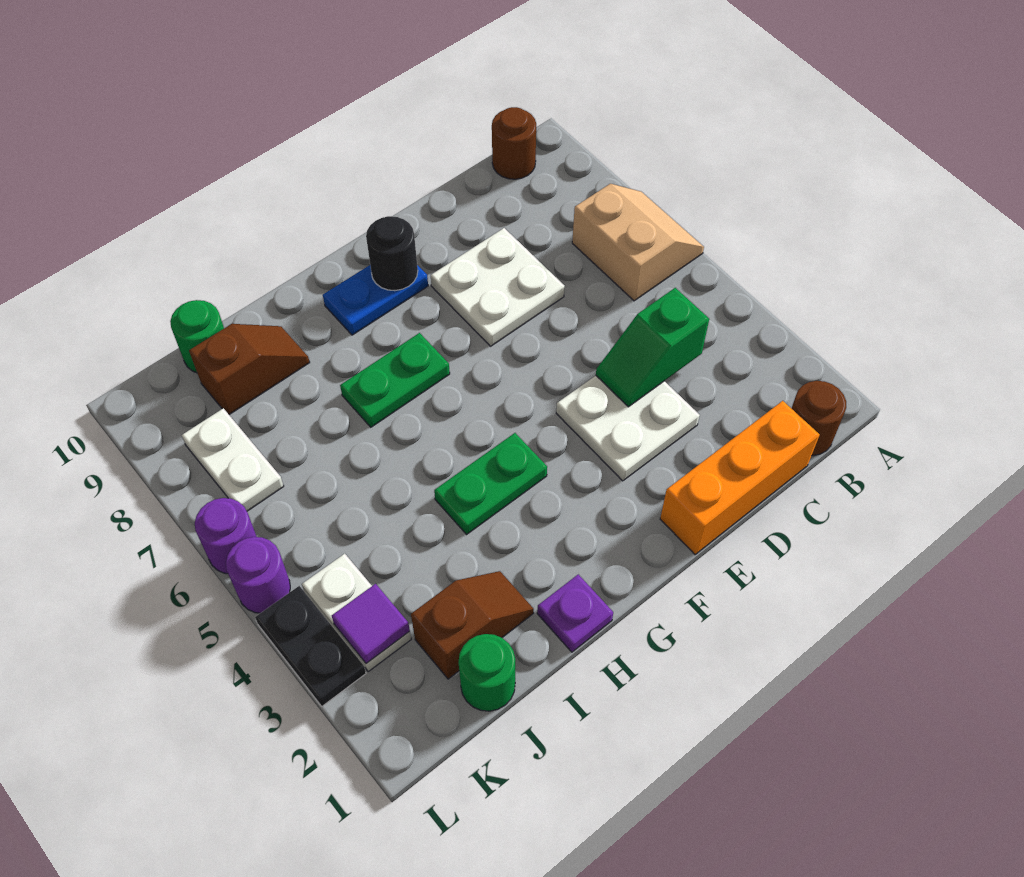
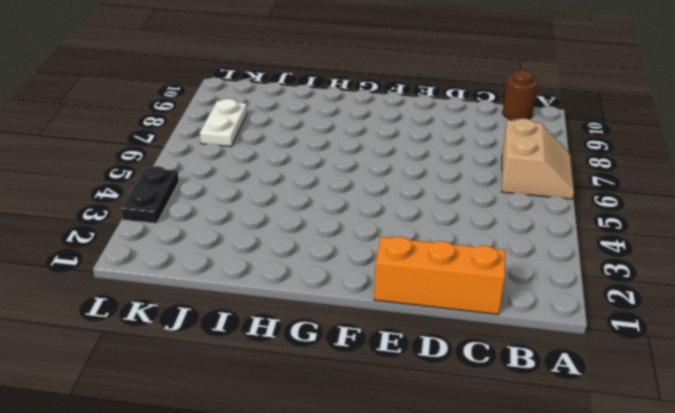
none -> brown 1x1 round brick [791,381,846,456]
none -> white 2x2 plate [556,376,700,481]
none -> white 2x2 plate [431,228,565,346]

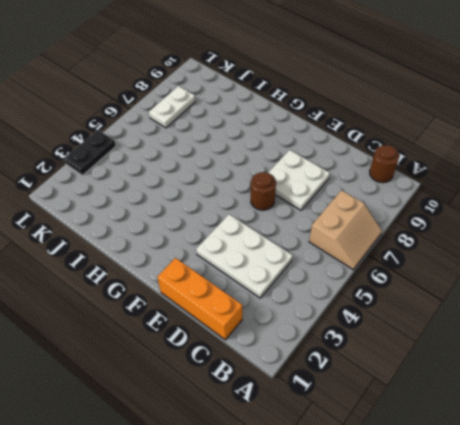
white 2x3 plate [196,214,293,298] -> white 2x2 plate [556,376,700,481]
brown 1x1 round brick [251,172,276,210] -> brown 1x1 round brick moved to [791,381,846,456]
none -> blue 1x2 plate [323,265,428,335]
none -> green 1x2 plate [434,433,547,534]
none -> green 1x2 plate [340,333,450,427]

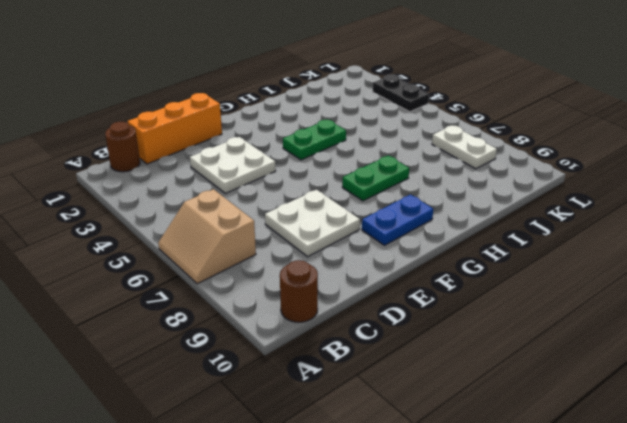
none -> purple 1x1 plate [537,574,613,652]
none -> brown 1x2 slope [411,571,534,679]
none -> brown 1x2 slope [189,324,310,415]

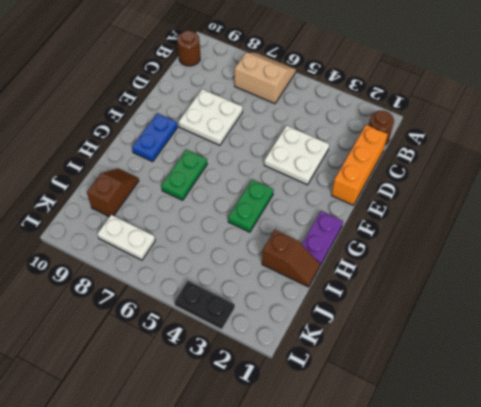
purple 1x2 plate [302,211,343,265] -> purple 1x1 plate [537,574,613,652]
brown 1x2 slope [262,230,320,287] -> brown 1x2 slope turned to [411,571,534,679]
none -> green 1x1 round brick [458,634,515,711]
none -> green 1x1 round brick [170,300,224,373]
none -> white 1x2 plate [302,554,411,672]

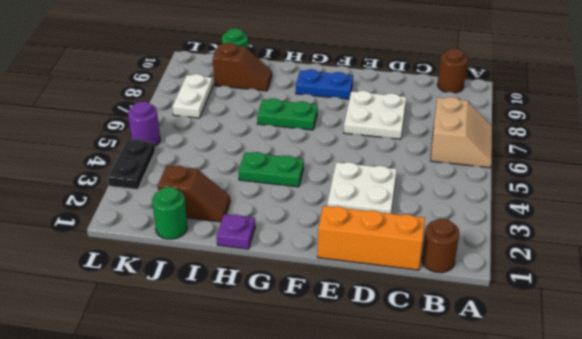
none -> white 1x2 plate [302,554,411,672]
none -> purple 1x1 round brick [195,498,257,574]
none -> green 1x2 slope [596,288,709,407]

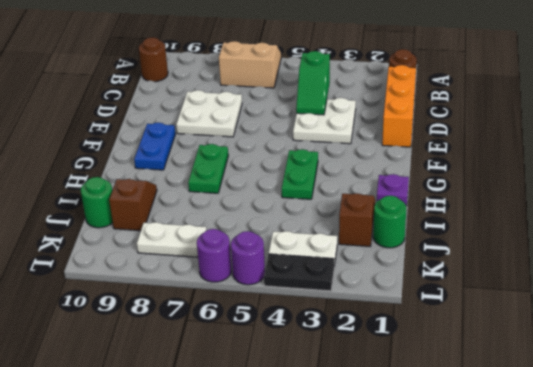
none -> black 1x1 round brick [366,216,418,291]
none -> purple 1x1 tile [332,584,410,664]

